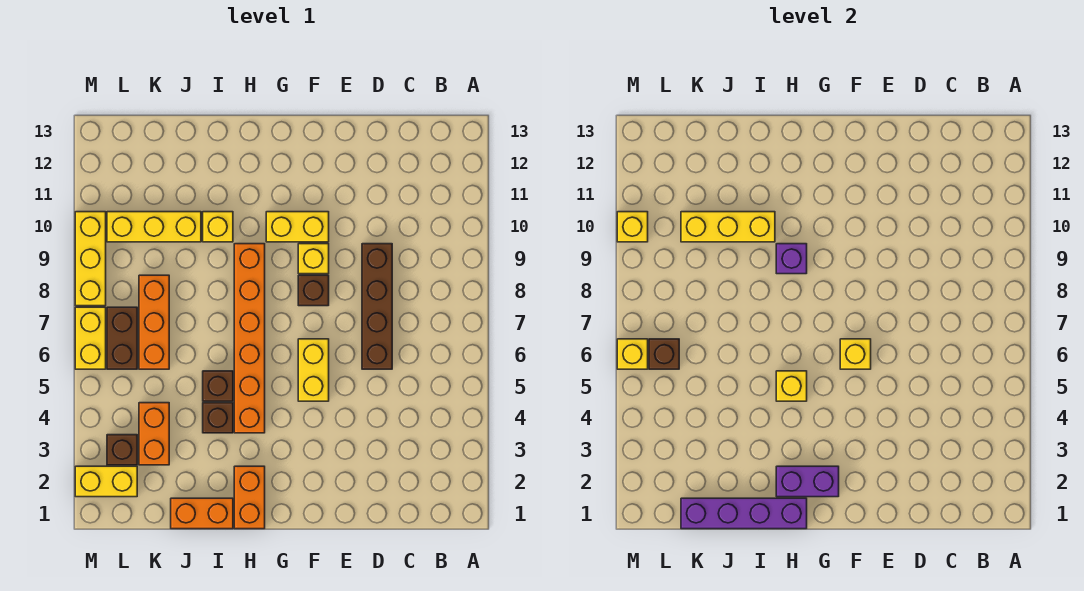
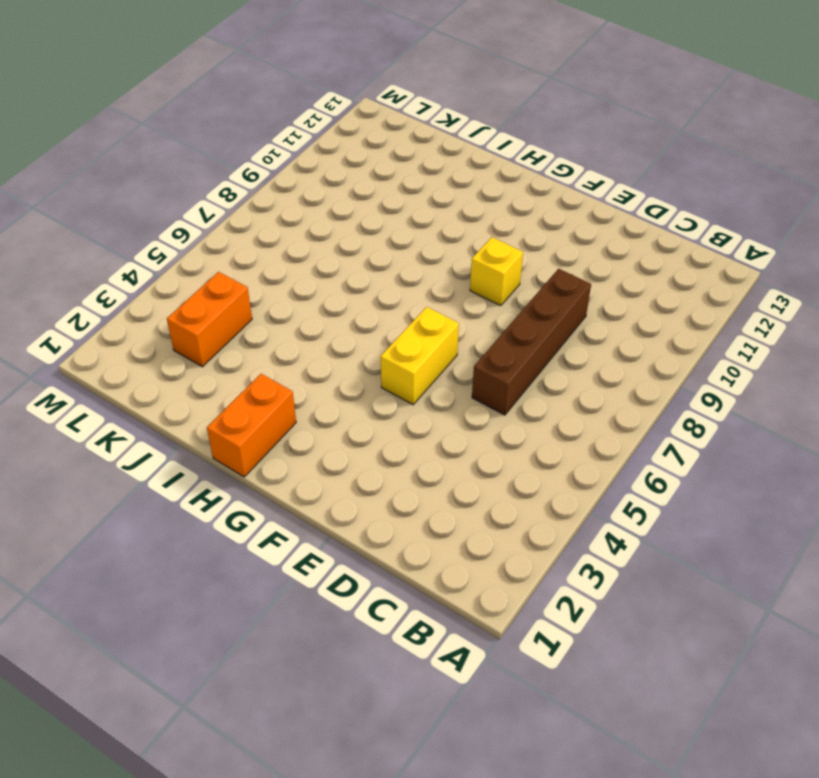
none -> brown 1x1 brick [298,275,329,306]
none -> yellow 1x2 brick [266,212,329,242]
none -> orange 1x6 brick [234,244,265,433]

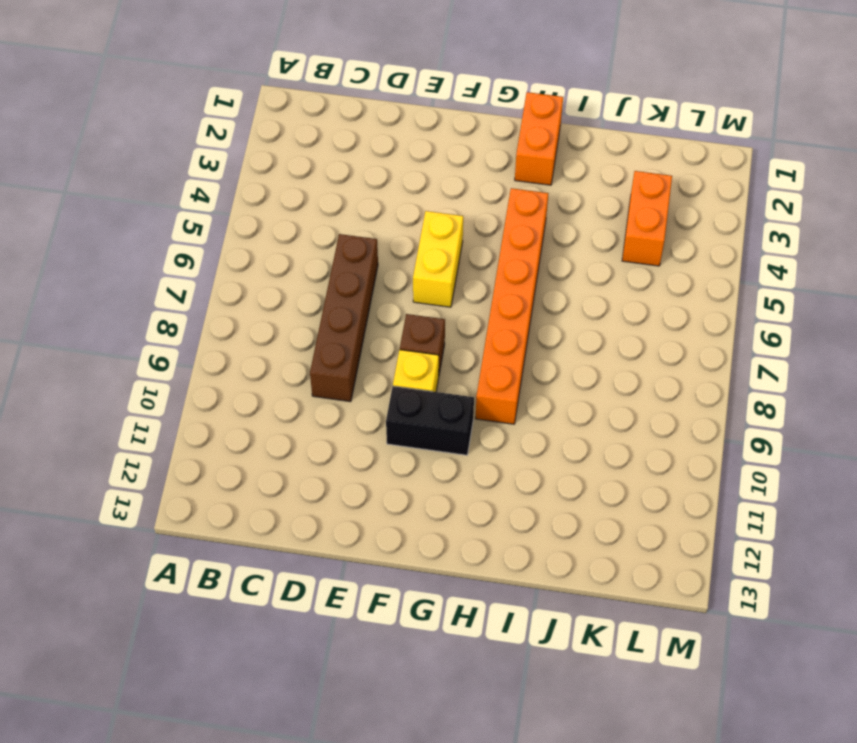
black 1x2 brick [386,386,474,455] -> yellow 1x2 brick [266,212,329,242]
none -> orange 1x2 brick [171,498,233,529]
none -> brown 1x1 brick [203,403,233,433]
none -> brown 1x1 brick [203,371,233,401]

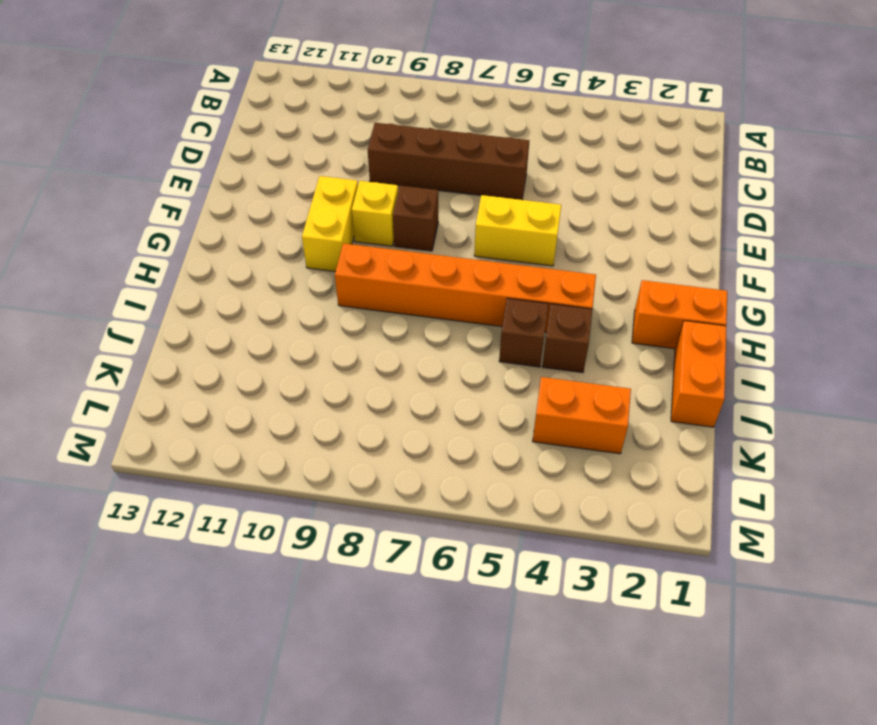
none -> yellow 1x1 brick [203,212,233,242]
none -> yellow 1x3 brick [107,212,201,242]
none -> orange 1x3 brick [139,275,169,369]

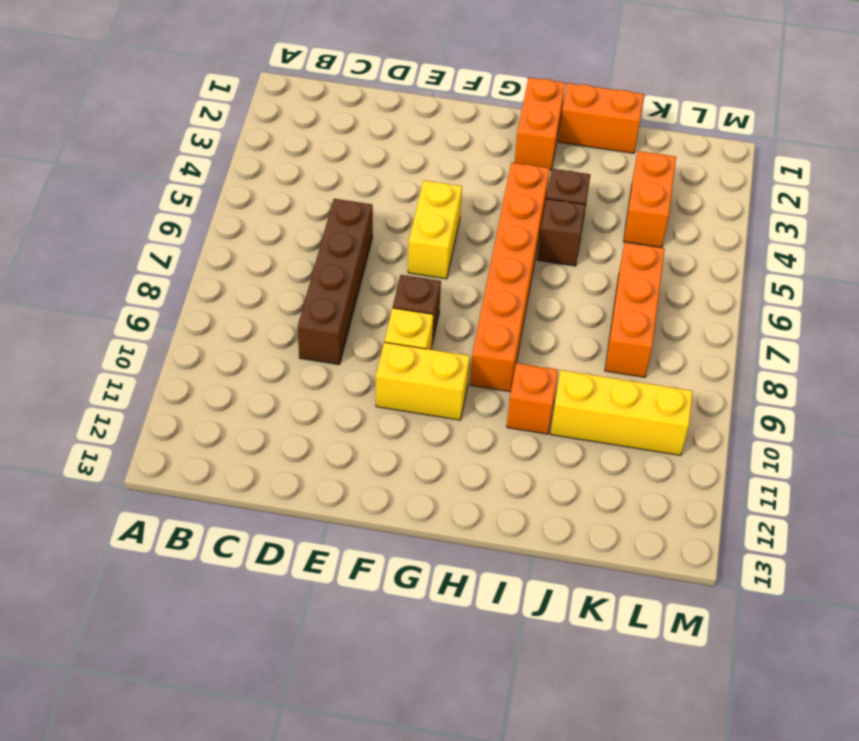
orange 1x1 brick [507,363,558,434] -> yellow 1x1 brick [203,212,233,242]
none -> yellow 1x2 brick [75,466,137,497]
none -> brown 1x1 brick [107,435,137,465]
none -> brown 1x2 brick [107,307,137,369]

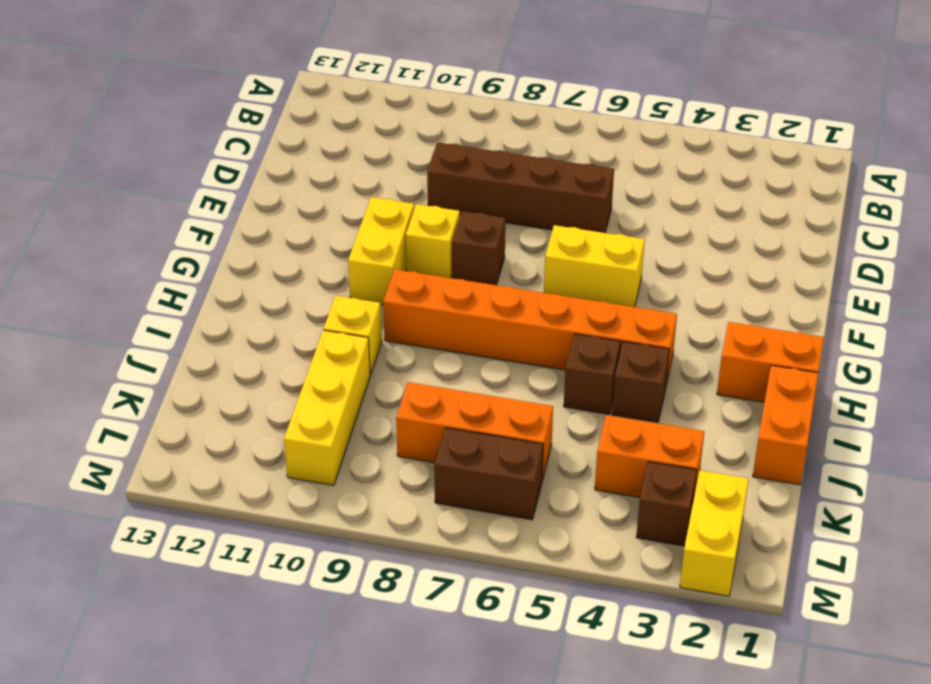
none -> yellow 1x2 brick [75,307,106,369]
none -> yellow 1x3 brick [75,212,106,306]
none -> yellow 1x1 brick [840,339,871,369]

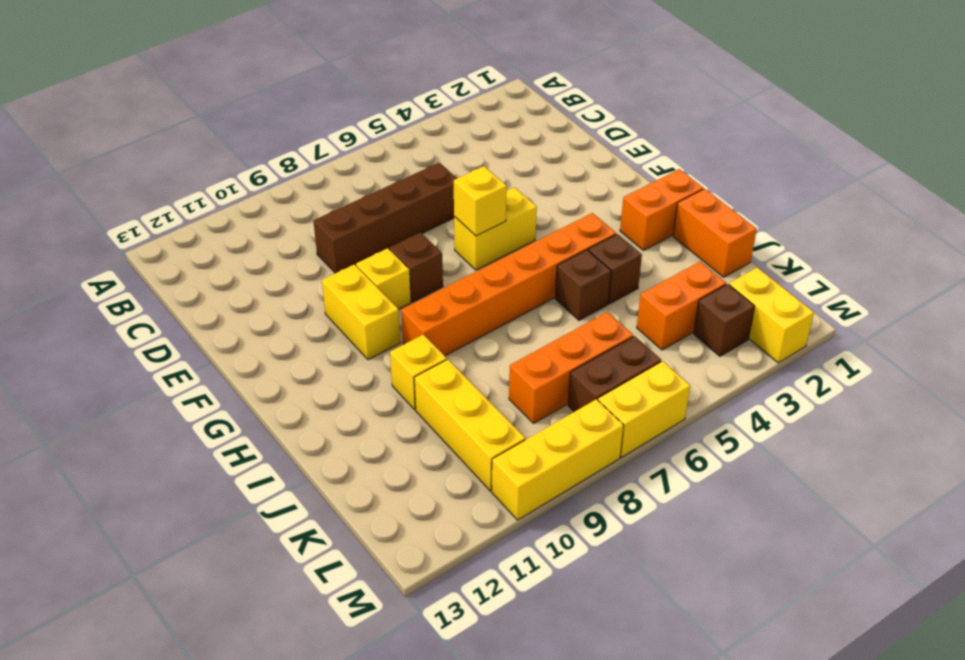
none -> purple 1x2 brick [776,466,839,497]
none -> purple 1x4 brick [681,498,807,529]
none -> yellow 1x1 brick [776,371,807,401]

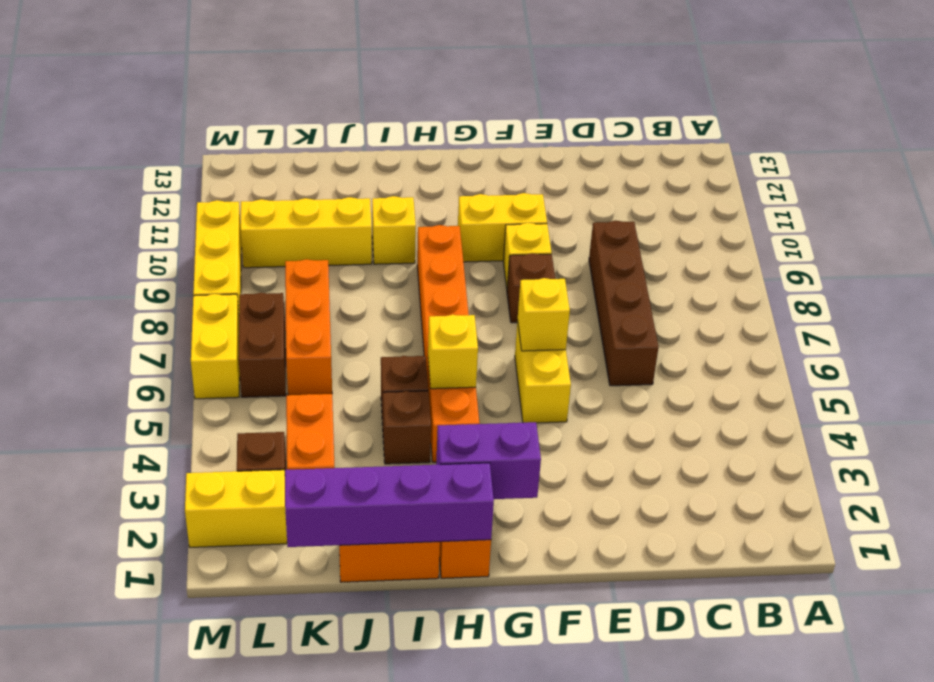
none -> purple 1x1 brick [776,244,807,274]
none -> yellow 1x3 brick [681,212,775,242]
none -> brown 1x1 brick [649,339,679,369]

